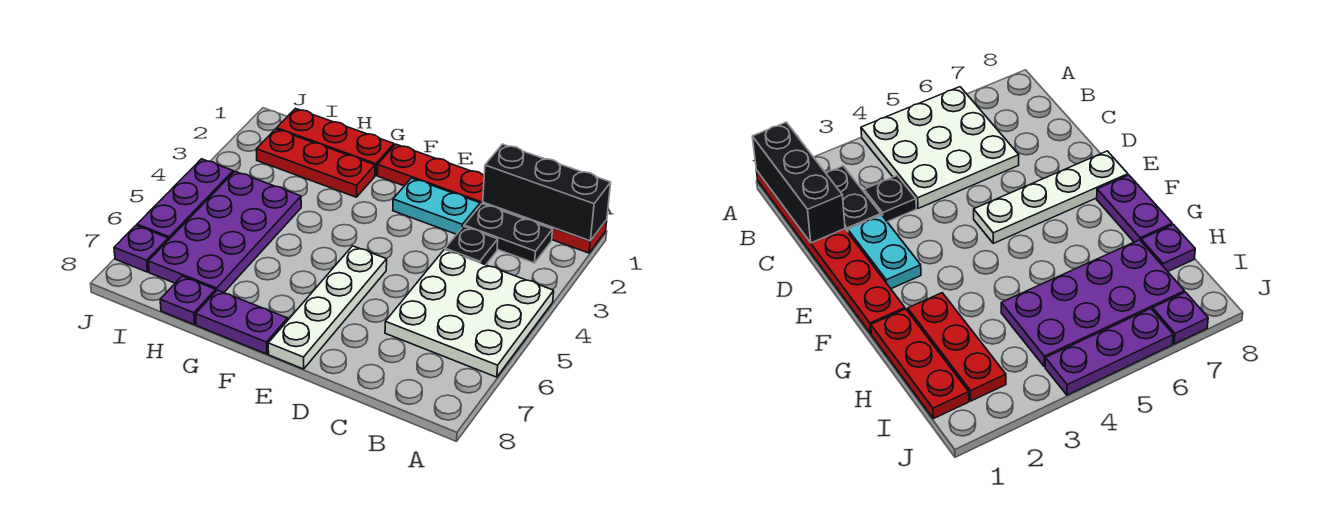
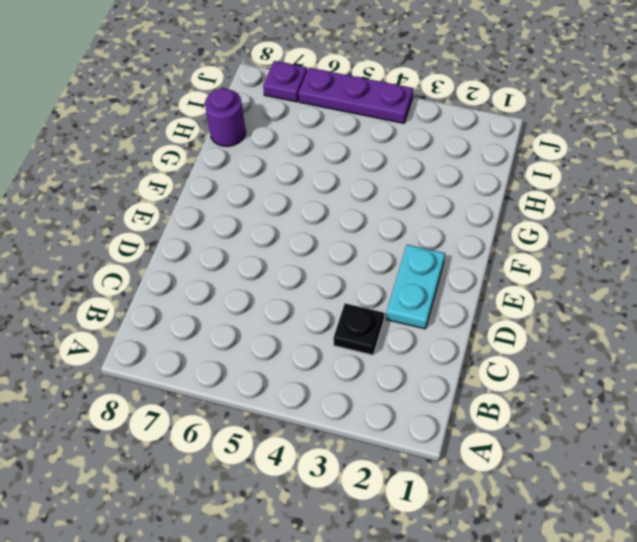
purple 1x1 round brick [205,89,246,146] -> purple 1x1 plate [160,276,216,325]
none -> red 1x6 plate [377,144,607,253]
none -> white 3x3 plate [385,250,554,377]
none -> black 1x2 plate [464,204,553,263]

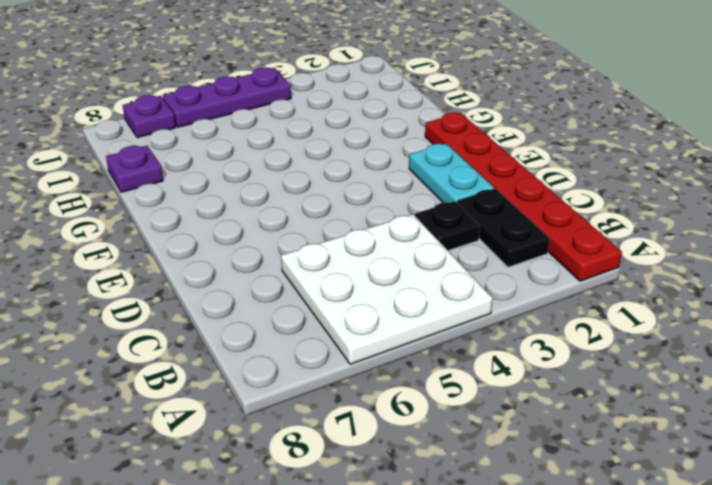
none -> white 1x4 plate [268,246,387,369]
none -> purple 1x2 plate [196,290,288,354]
none -> red 1x3 plate [277,108,394,175]

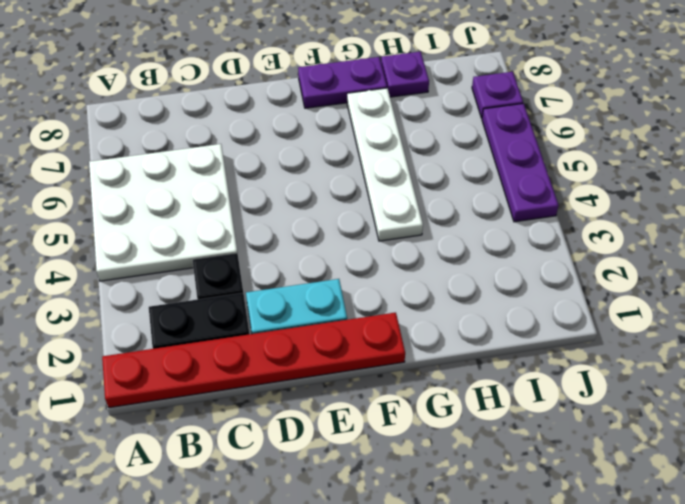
white 1x4 plate [347,88,423,241] -> white 1x4 plate moved to [268,246,387,369]
none -> red 1x3 plate [277,108,394,175]
none -> red 1x3 plate [256,129,375,197]
none -> purple 2x4 plate [148,172,301,292]

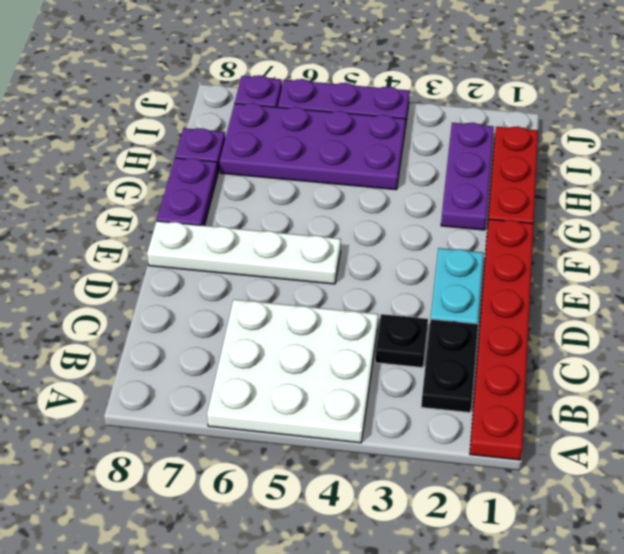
purple 1x3 plate [441,123,494,230] -> red 1x3 plate [256,129,375,197]
none -> black 1x3 brick [483,144,611,241]

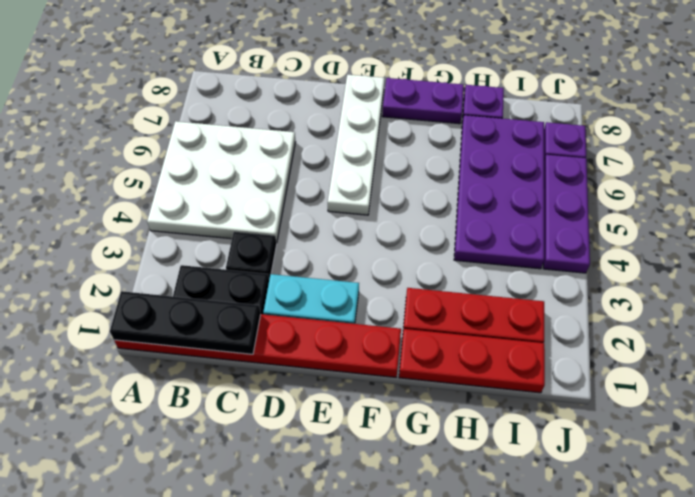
black 1x3 plate [110,291,261,354] -> black 1x3 brick [483,144,611,241]

